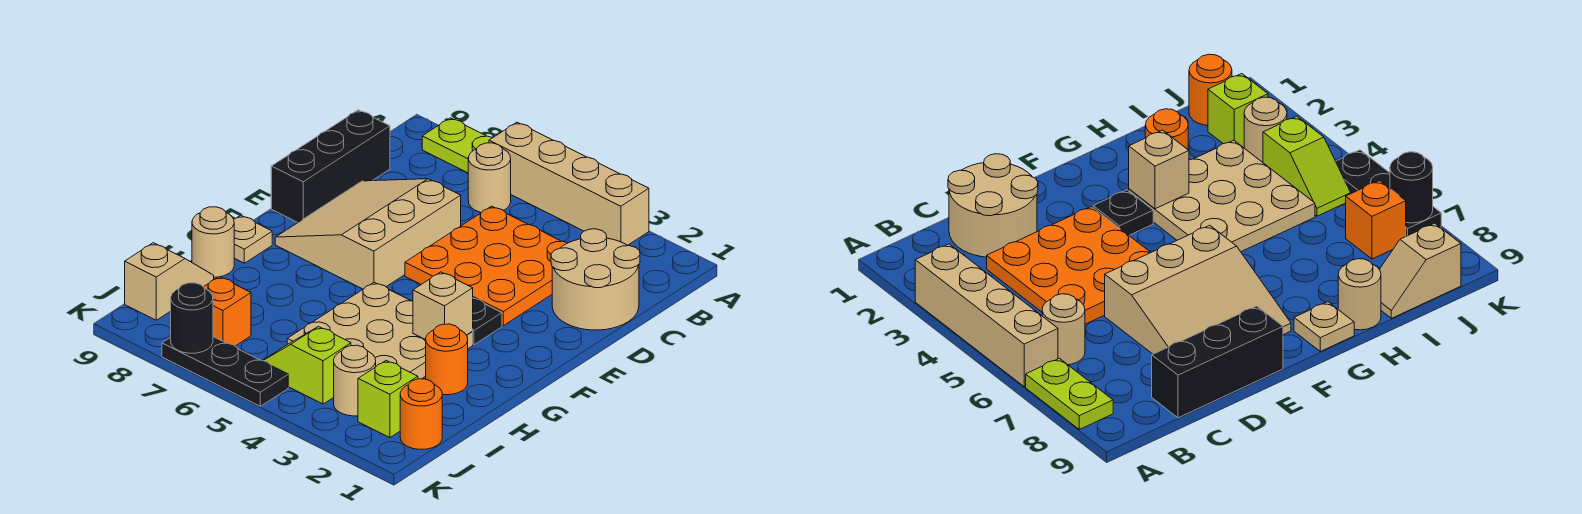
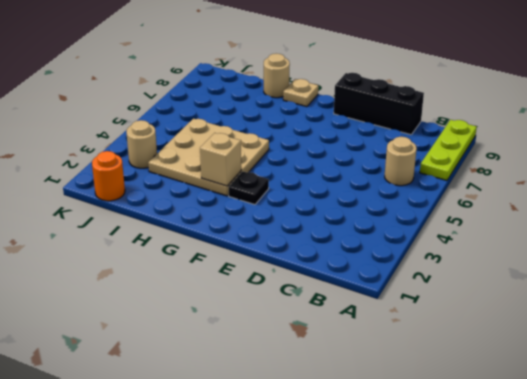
lime 1x3 plate [420,120,477,181] -> lime 1x2 plate [422,118,492,173]
none -> tan 1x4 brick [489,122,649,245]
none -> tan 2x2 round brick [551,229,640,330]
none -> orange 3x3 plate [405,206,567,326]

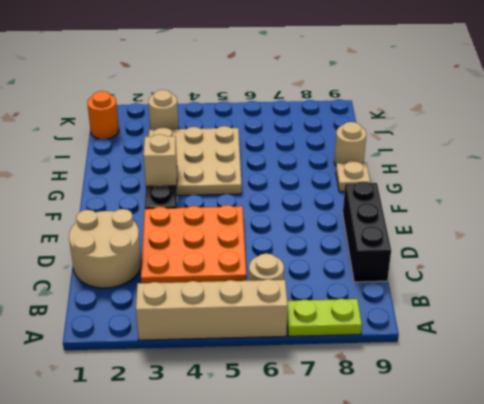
none -> tan 3x3 slope [275,179,461,289]
none -> orange 1x1 round brick [426,324,468,395]
none -> tan 1x2 slope [125,243,214,320]

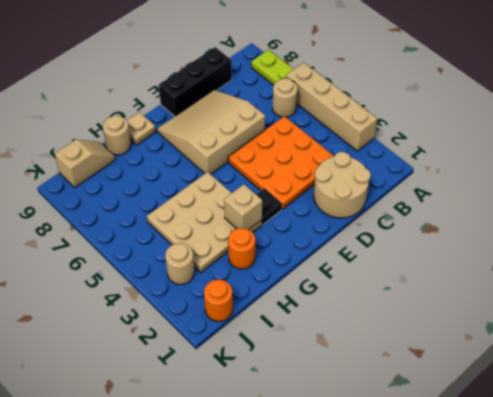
none -> lime 1x1 brick [358,361,418,438]
none -> lime 1x2 slope [263,327,351,404]
none -> orange 1x1 brick [204,277,251,346]

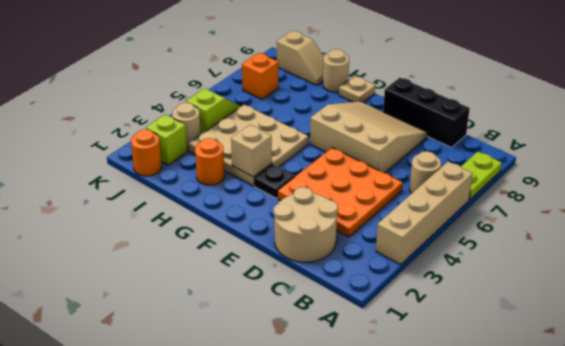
none -> black 1x3 plate [162,337,288,406]
none -> black 1x1 round brick [171,283,213,353]

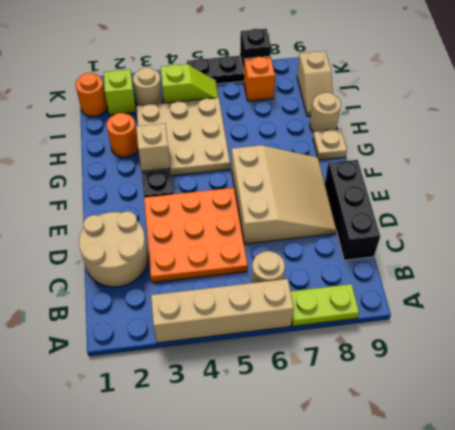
black 1x1 brick [240,29,271,72] -> black 1x1 round brick [171,283,213,353]

